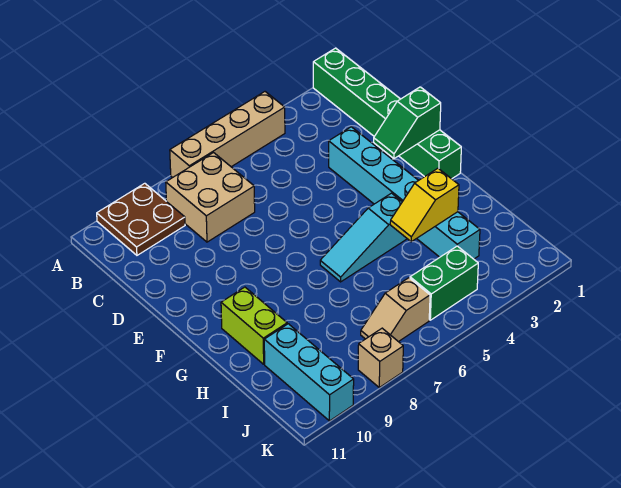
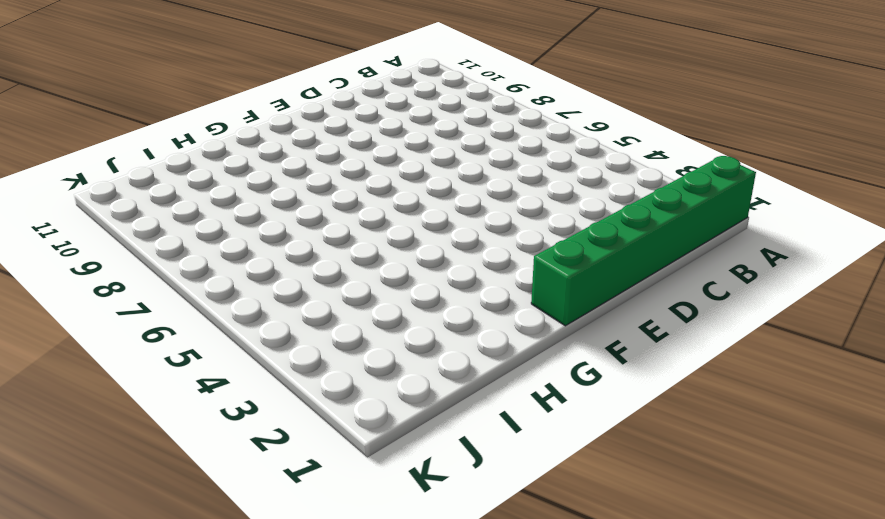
none -> tan 1x4 brick [170,92,285,178]
none -> brown 2x2 plate [97,183,185,255]
none -> tan 2x2 brick [166,153,255,242]

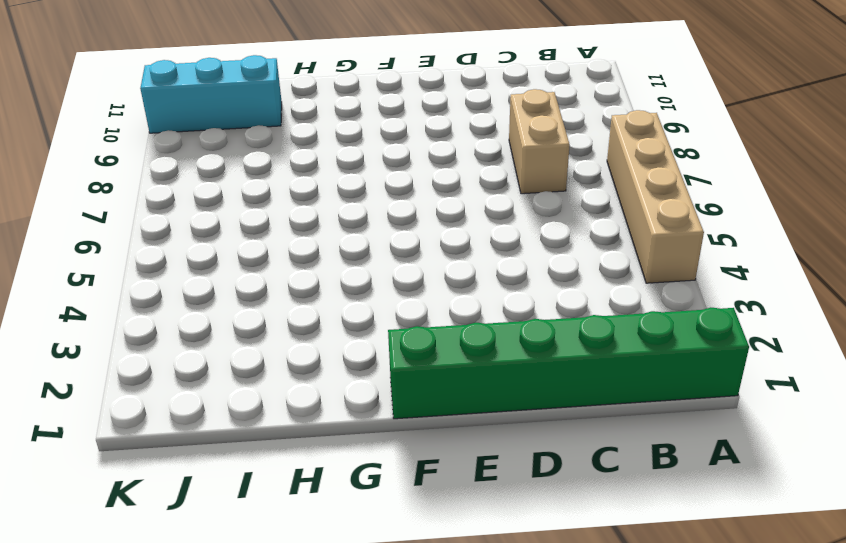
tan 1x2 brick [509,89,570,194] -> tan 2x2 brick [166,153,255,242]
none -> brown 2x2 plate [97,183,185,255]
none -> cyan 1x6 brick [329,127,480,259]
none -> cyan 1x3 slope [320,193,407,282]

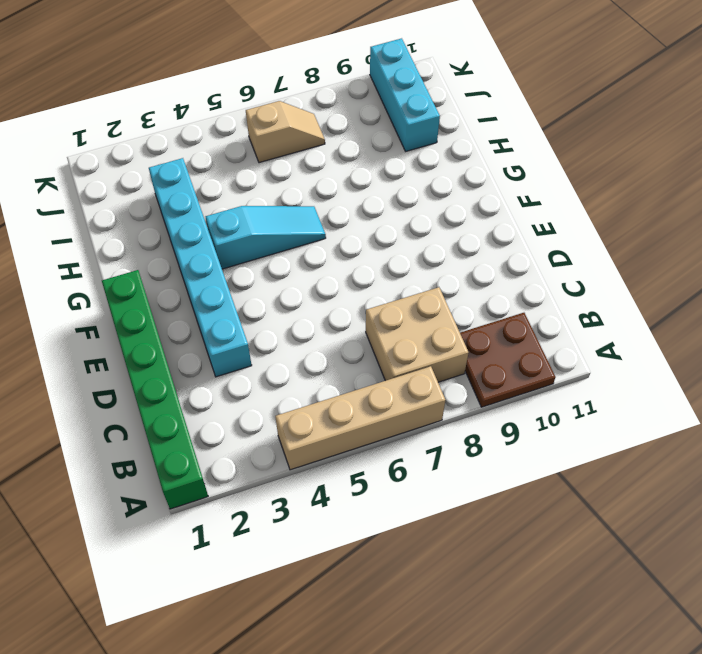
none -> lime 1x2 brick [221,287,287,364]
none -> green 1x2 brick [410,246,478,320]
none -> tan 1x1 brick [358,328,403,387]

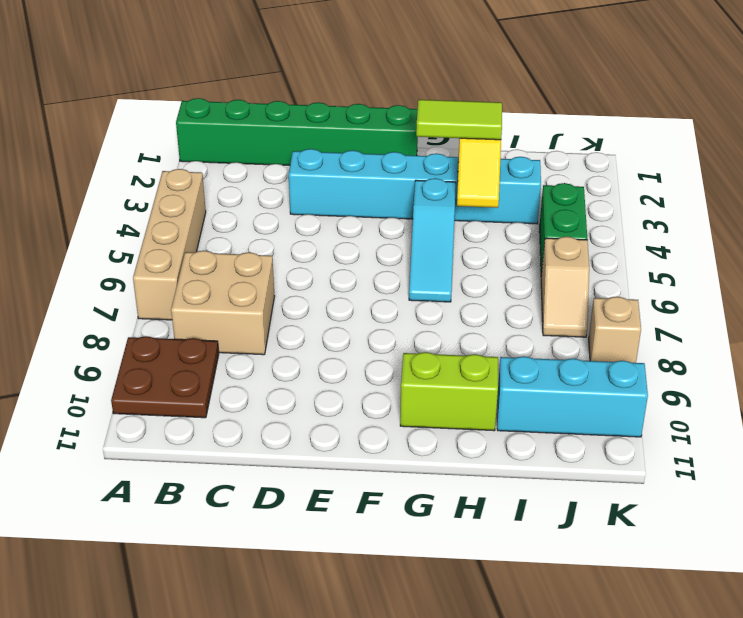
lime 1x2 tile [416,100,502,140] -> none
none -> green 1x2 slope [374,87,441,158]

